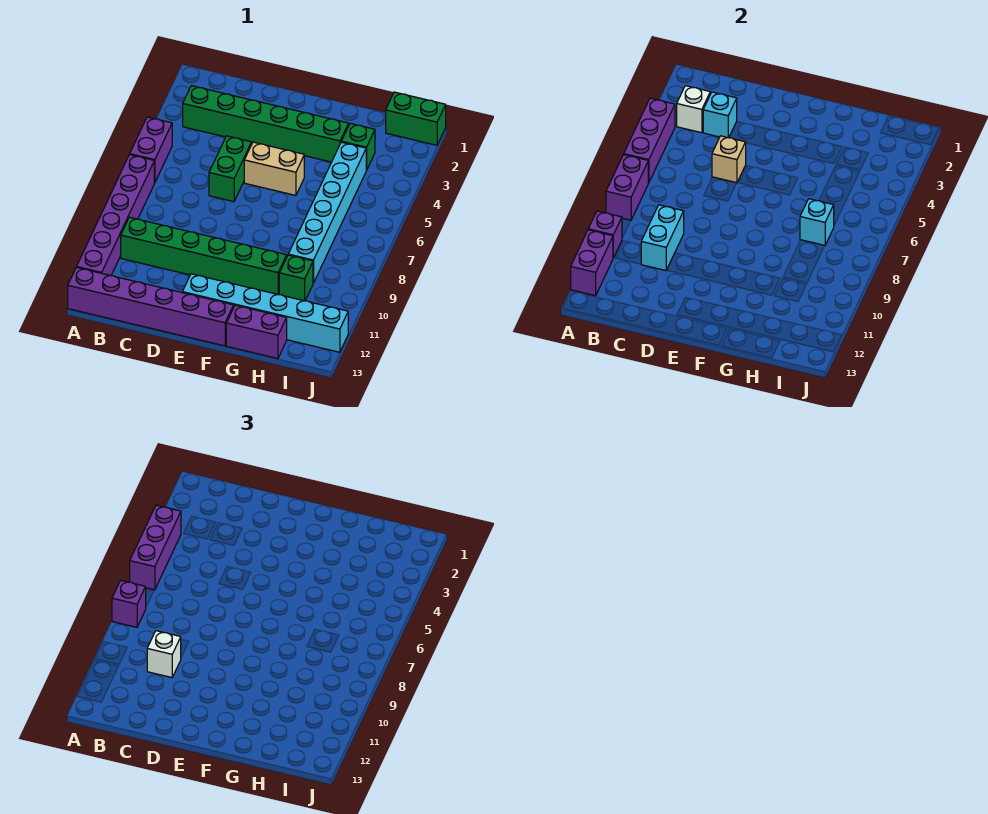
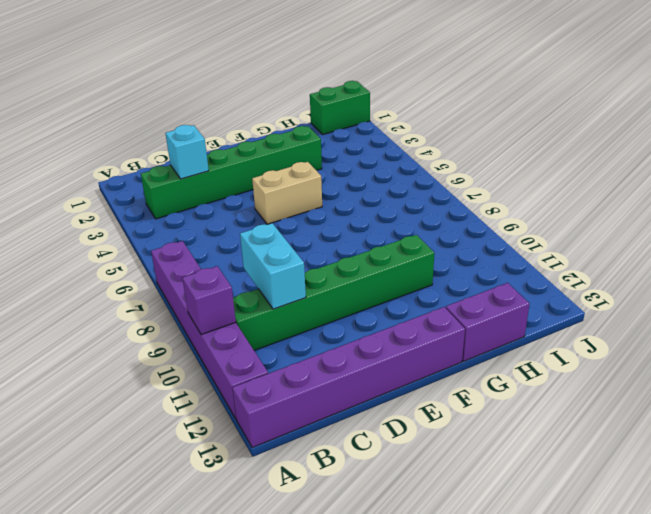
none -> purple 1x2 brick [130,117,172,183]
none -> green 1x2 brick [209,136,252,202]
none -> cyan 1x6 brick [182,274,348,352]

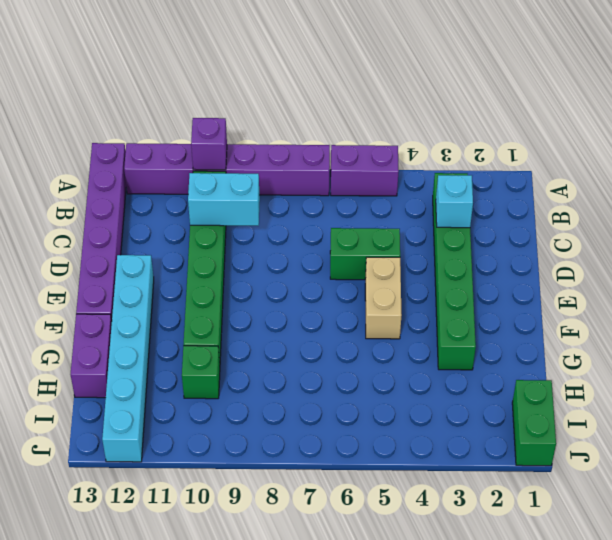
none -> green 1x1 brick [341,124,375,170]
none -> cyan 1x6 brick [288,142,366,283]
none -> purple 1x3 brick [624,98,675,183]

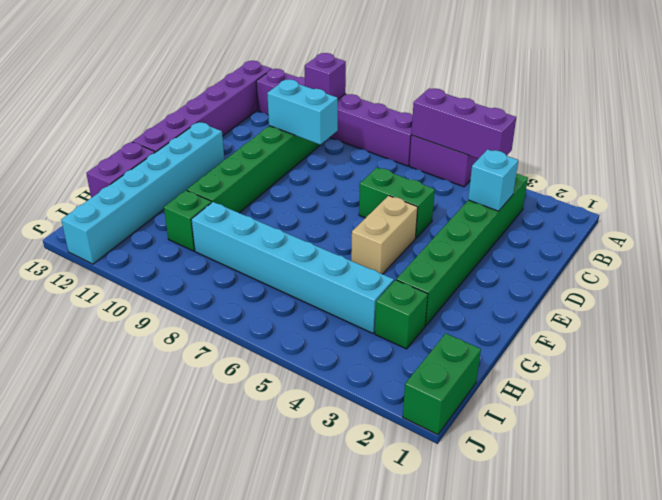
none -> purple 1x2 brick [606,155,648,220]
none -> purple 1x2 brick [571,230,613,296]
none -> white 1x1 brick [677,86,710,133]

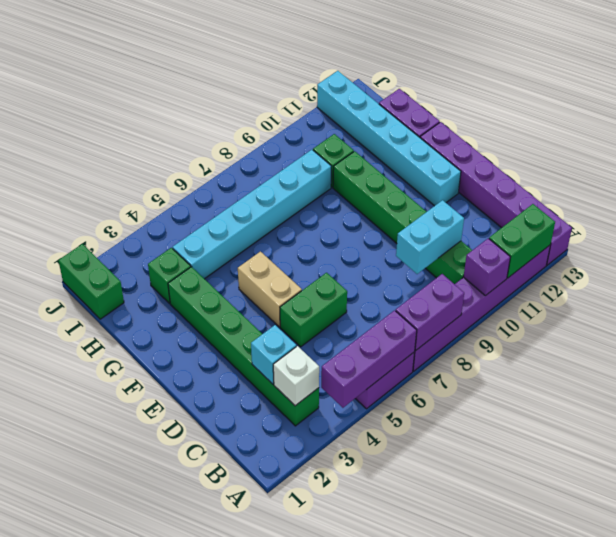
green 1x2 brick [489,204,555,278] -> purple 1x2 brick [571,230,613,296]
none -> tan 1x1 brick [712,136,746,183]
none -> cyan 1x1 brick [800,199,834,245]
none -> purple 1x3 brick [130,505,181,590]

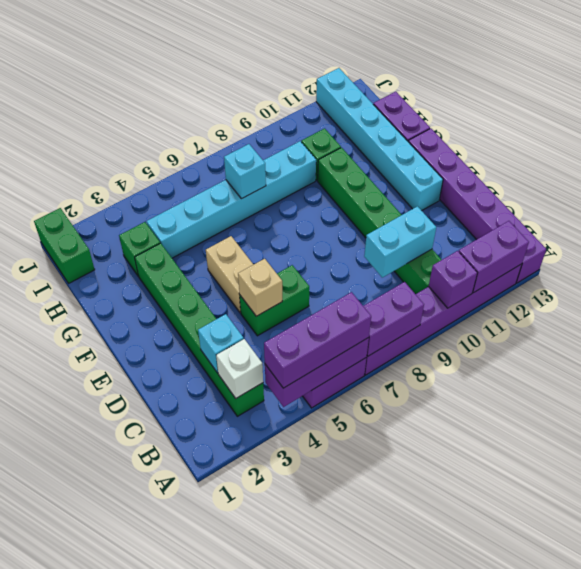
none -> purple 1x1 brick [112,581,146,627]
none -> white 1x1 brick [147,631,181,678]

